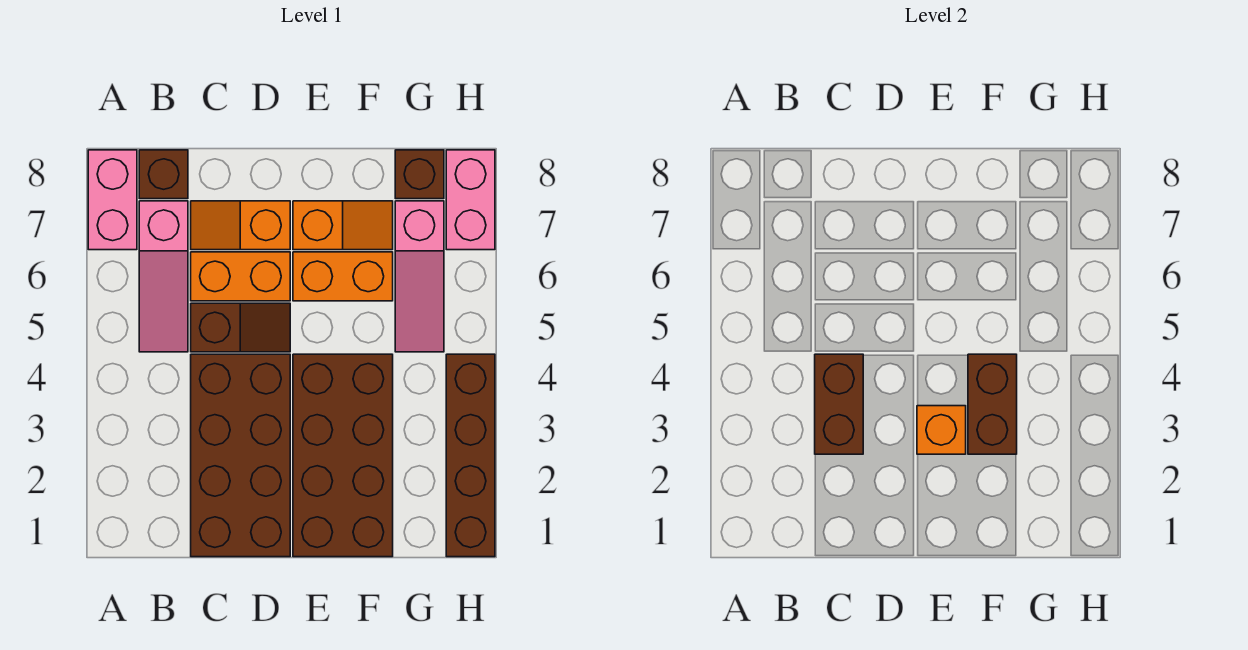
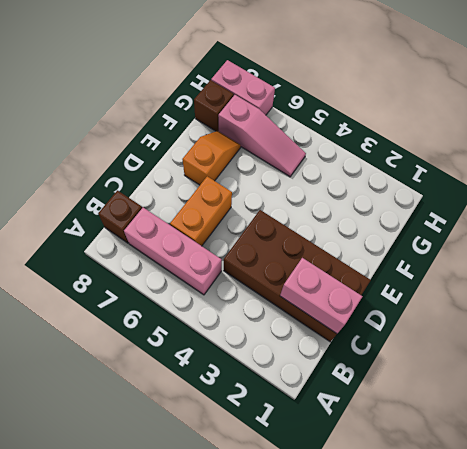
pink 1x3 brick [124,208,222,295] -> pink 1x3 slope [139,201,188,352]
pink 1x2 brick [280,258,363,334] -> pink 1x2 brick moved to [88,150,137,250]
none -> brown 1x2 slope [191,303,290,352]
none -> orange 1x2 slope [191,201,290,250]
none -> brown 2x4 brick [293,354,393,557]

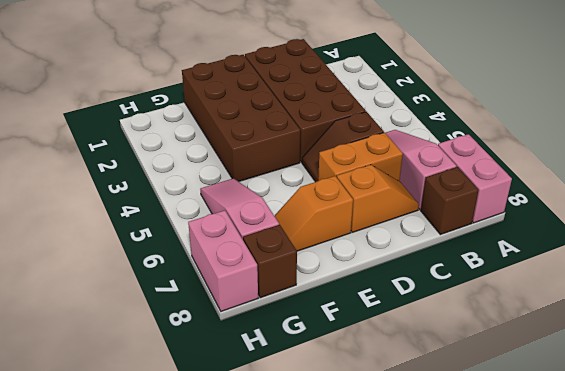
none -> orange 1x2 brick [293,252,393,301]
none -> brown 1x4 brick [446,354,495,557]
none -> brown 1x2 brick [815,354,863,454]

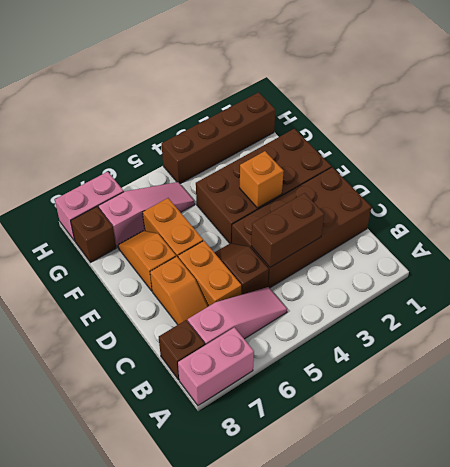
none -> brown 1x2 brick [968,354,1017,454]

